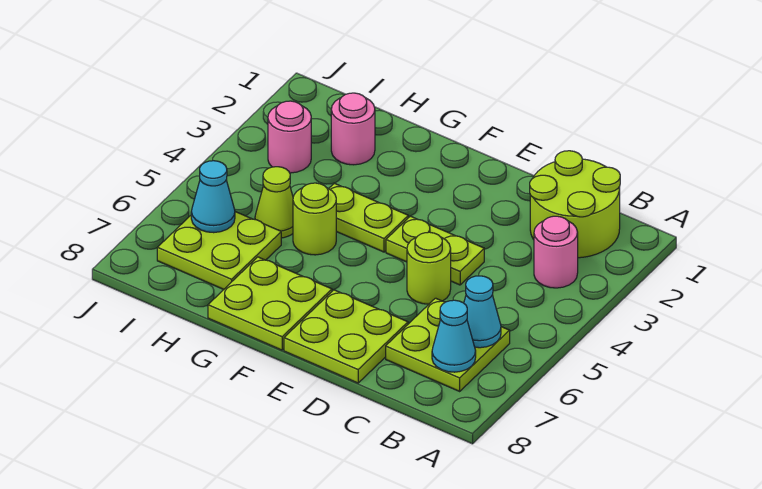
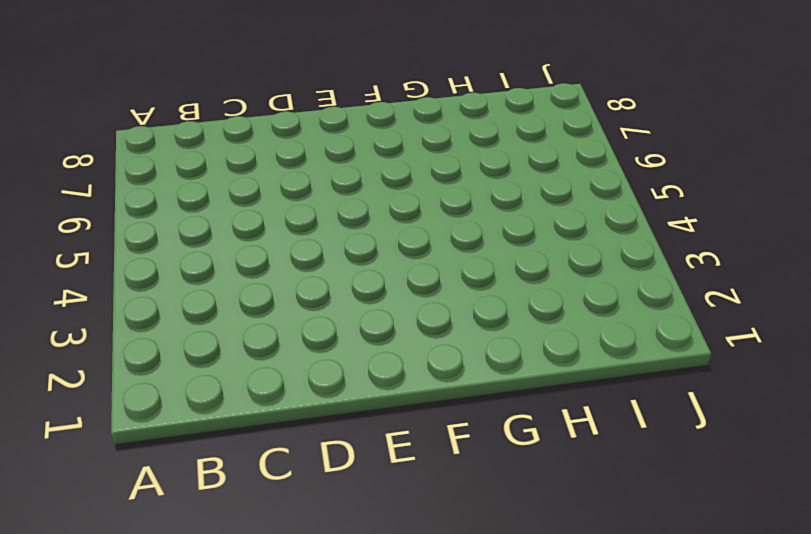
none -> lime 2x2 round brick [530,151,620,258]
none -> pink 1x1 round brick [534,216,578,288]
none -> lime 2x2 plate [386,298,510,391]

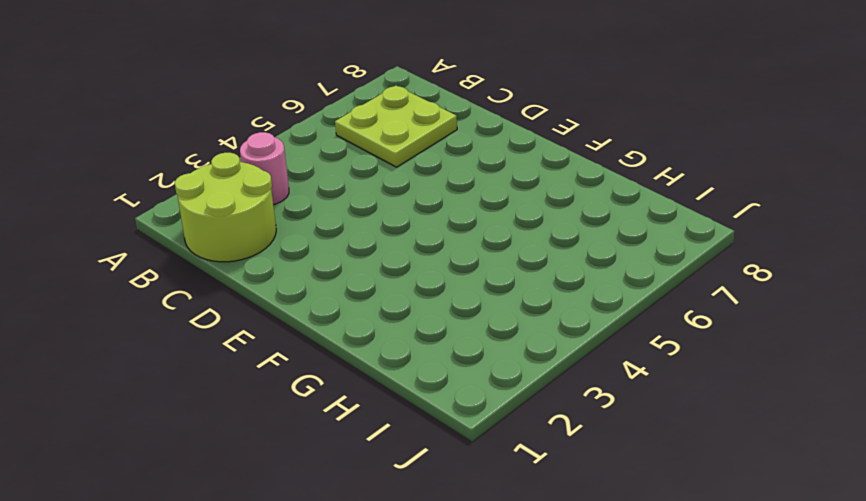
none -> lime 1x2 plate [386,216,484,285]
none -> lime 1x1 round brick [407,232,451,304]
none -> lime 2x2 plate [284,290,408,383]

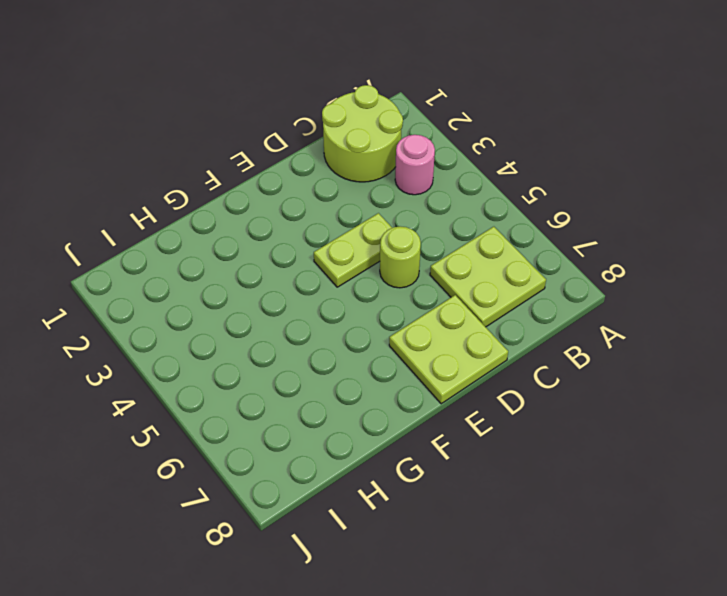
none -> lime 1x2 plate [329,183,408,252]
none -> lime 2x2 plate [208,257,332,350]
none -> lime 1x1 round brick [293,183,336,255]

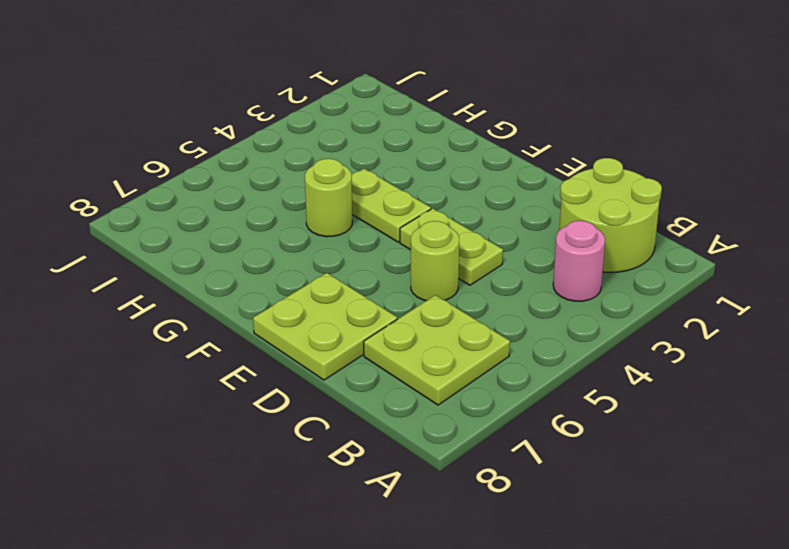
none -> lime 2x2 plate [208,257,332,350]
none -> pink 1x1 round brick [331,93,375,165]
none -> lime 1x1 cone [255,167,293,238]

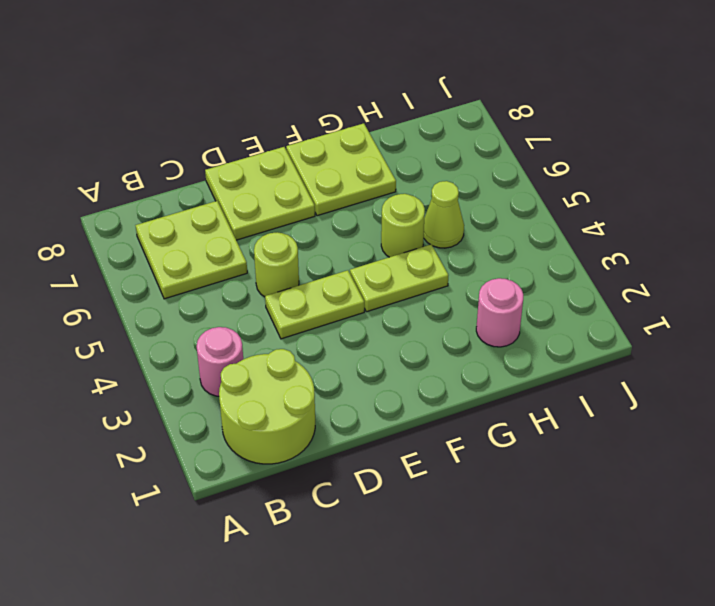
none -> lime 2x2 plate [157,212,281,290]
none -> pink 1x1 round brick [268,101,311,173]
none -> cyan 1x1 cone [464,276,501,348]

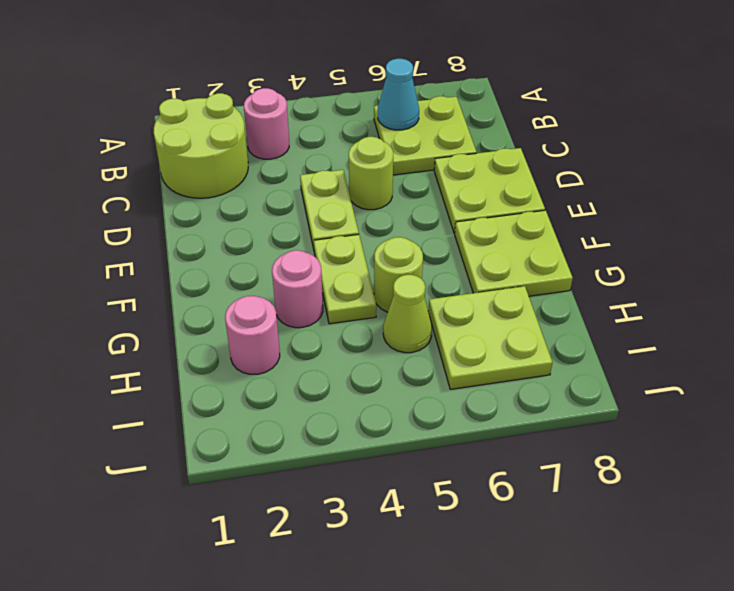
pink 1x1 round brick [272,250,323,328] -> pink 1x1 round brick moved to [268,101,311,173]
none -> cyan 1x1 cone [432,300,476,372]
none -> cyan 1x1 cone [191,161,235,233]

